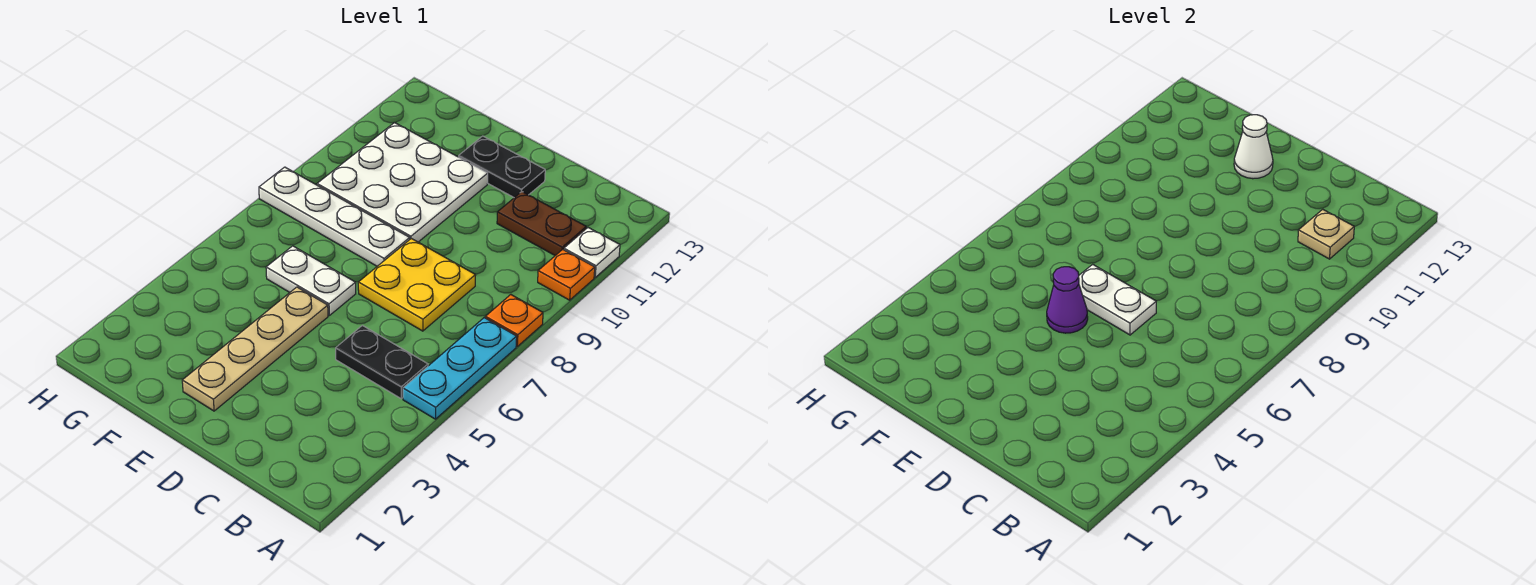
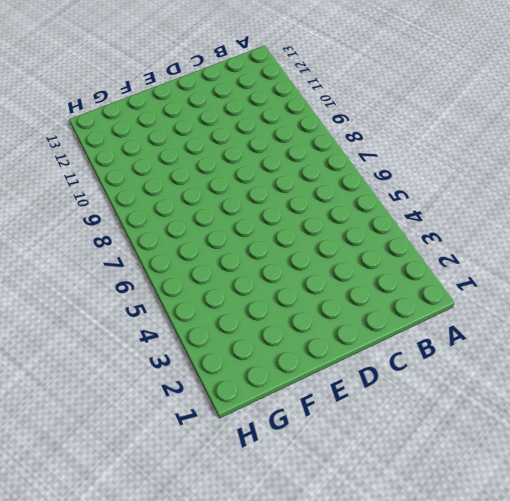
none -> cyan 1x3 plate [403,318,517,419]
none -> orange 1x1 plate [485,295,543,346]
none -> orange 1x1 plate [538,249,595,300]

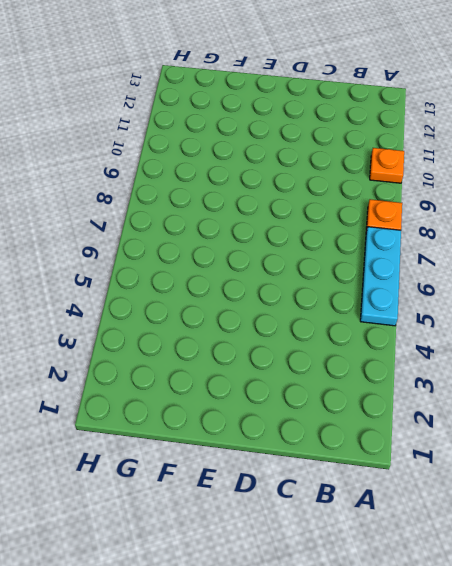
none -> white 1x1 plate [564,228,620,277]
none -> black 1x2 plate [336,325,428,399]
none -> brown 1x2 plate [497,192,586,255]

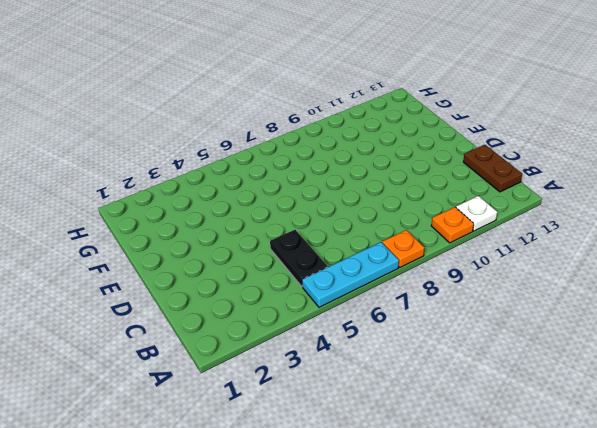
brown 1x2 plate [463,145,522,192] -> brown 1x2 plate moved to [497,192,586,255]
none -> yellow 2x2 plate [358,238,476,331]
none -> black 1x2 plate [459,136,545,198]
none -> tan 1x4 plate [182,287,328,411]

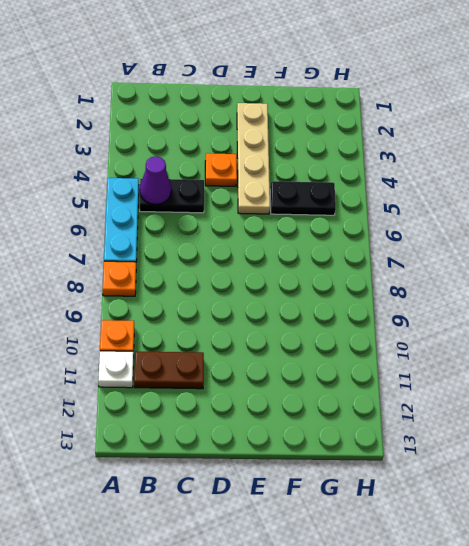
purple 1x1 cone [140,156,171,204] -> purple 1x1 cone moved to [1047,267,1088,333]
orange 1x1 plate [205,153,237,186] -> none
black 1x2 plate [270,181,336,215] -> black 1x2 plate moved to [459,136,545,198]
none -> yellow 2x2 plate [358,238,476,331]
none -> white 1x2 plate [266,246,356,315]
none -> white 1x4 plate [259,167,410,266]

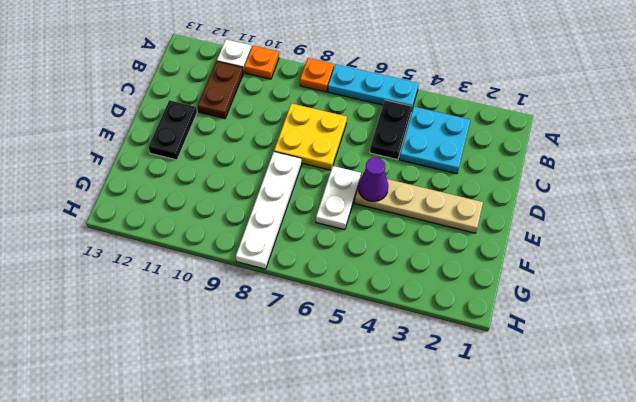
cyan 2x2 plate [399,107,470,174] -> none
none -> white 3x3 plate [317,123,488,242]
none -> tan 1x1 plate [1298,209,1354,259]
none -> white 1x2 plate [1079,264,1156,335]

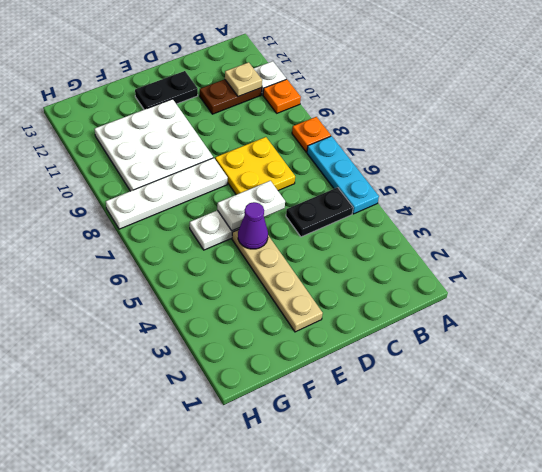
none -> white 1x1 cone [1234,115,1273,179]

